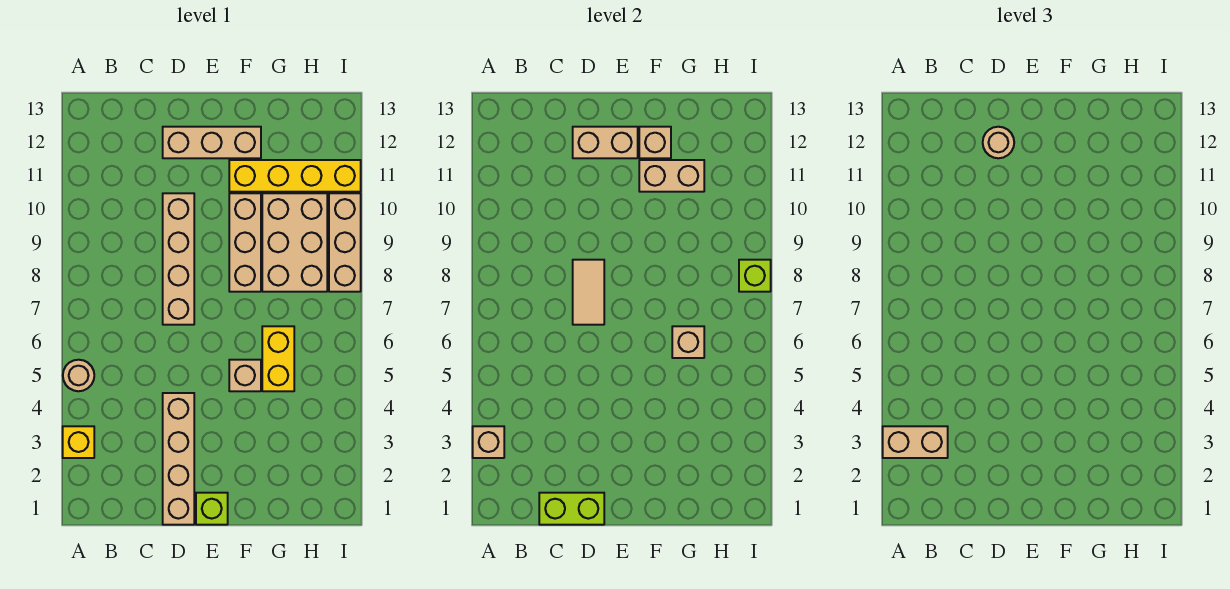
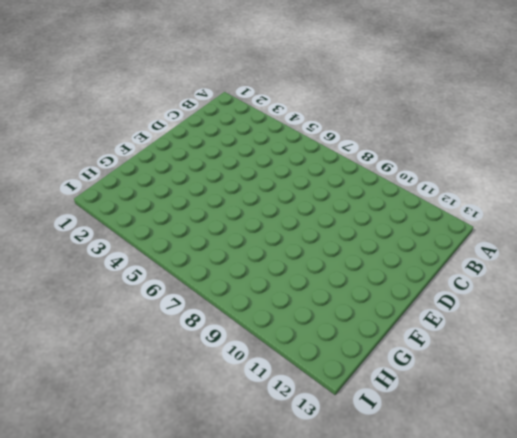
none -> yellow 1x1 brick [63,426,94,458]
none -> tan 1x1 round brick [63,360,94,391]
none -> tan 1x4 brick [163,393,194,525]

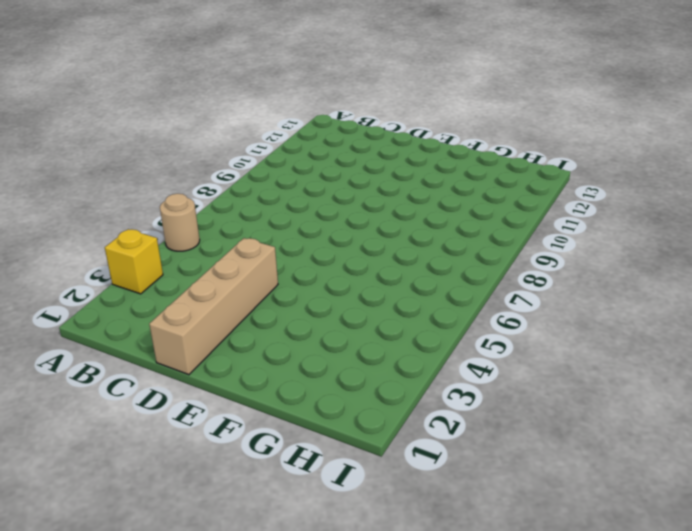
none -> tan 1x4 brick [163,193,194,325]
none -> tan 1x3 brick [163,127,261,158]
none -> lime 1x1 brick [196,493,228,525]

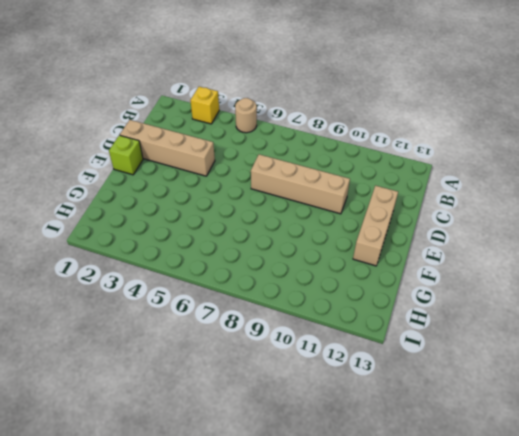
none -> tan 1x1 brick [229,360,261,391]
none -> tan 1x3 brick [229,193,261,292]
none -> yellow 1x4 brick [229,160,361,192]

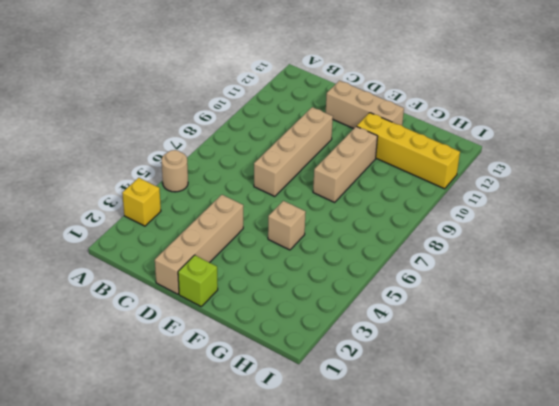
none -> yellow 1x2 brick [262,326,294,391]
none -> tan 2x3 brick [262,193,327,292]
none -> tan 1x3 brick [329,193,361,292]

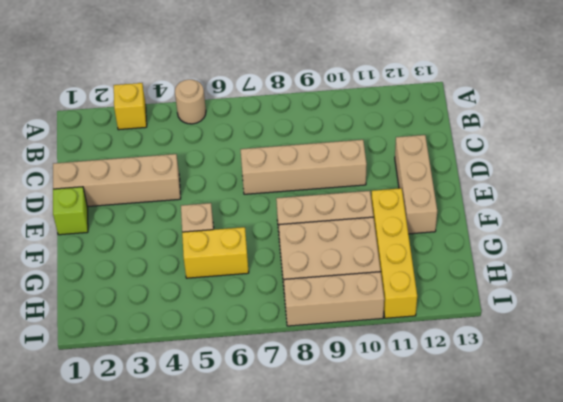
none -> tan 1x1 brick [473,426,504,458]
none -> lime 1x2 brick [539,493,604,525]
none -> tan 1x2 tile [573,260,604,325]

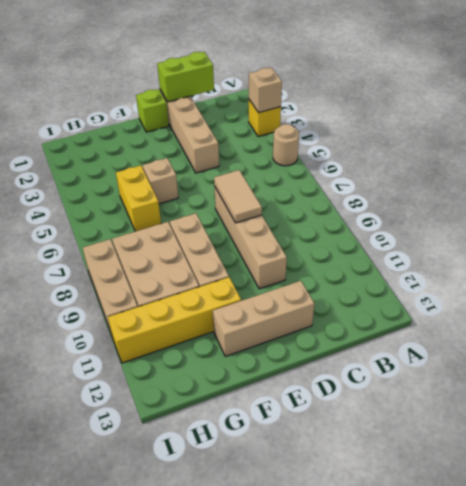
none -> tan 1x2 brick [573,127,638,158]
none -> tan 1x2 brick [639,160,704,192]
none -> tan 1x1 brick [639,127,671,158]

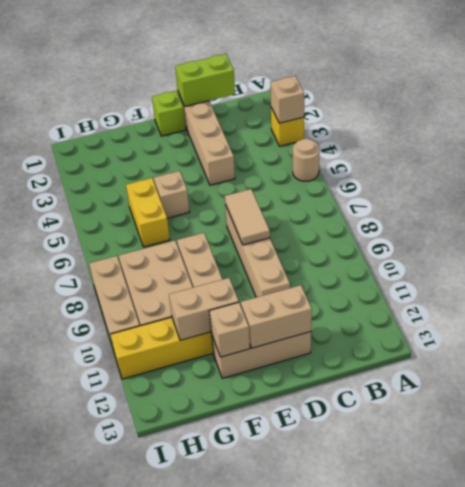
none -> tan 1x1 brick [672,326,704,358]
none -> lime 1x1 brick [739,260,771,292]
none -> tan 1x2 brick [883,426,948,458]

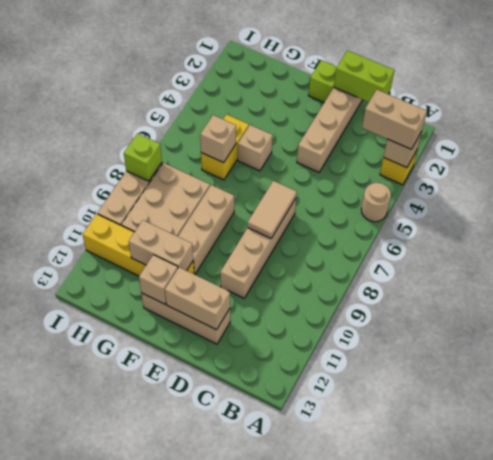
none -> tan 1x1 round brick [983,127,1014,158]

